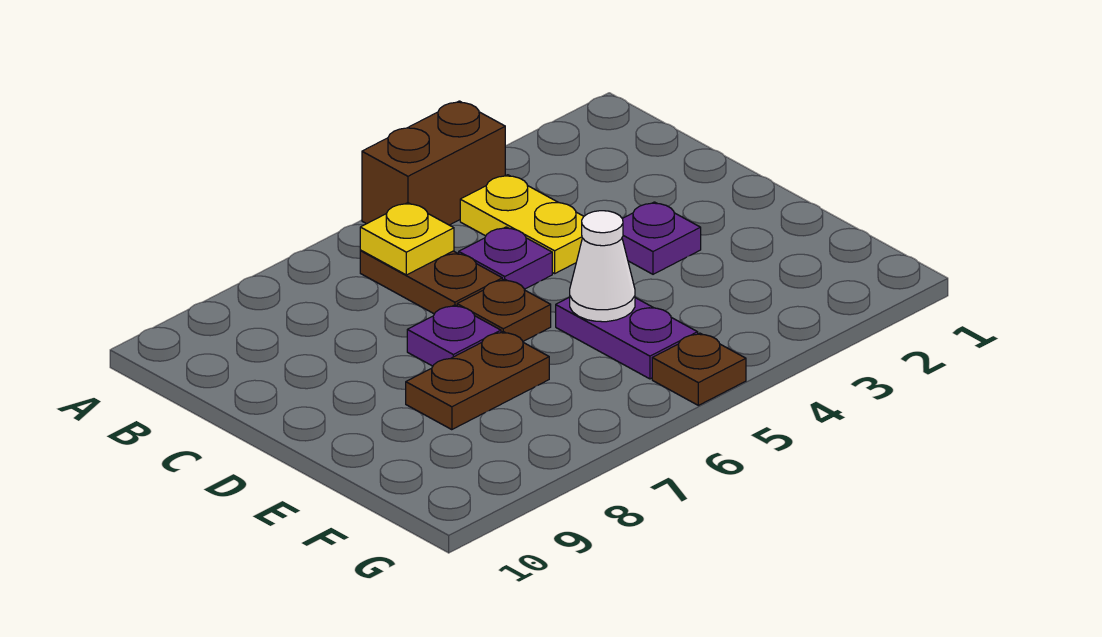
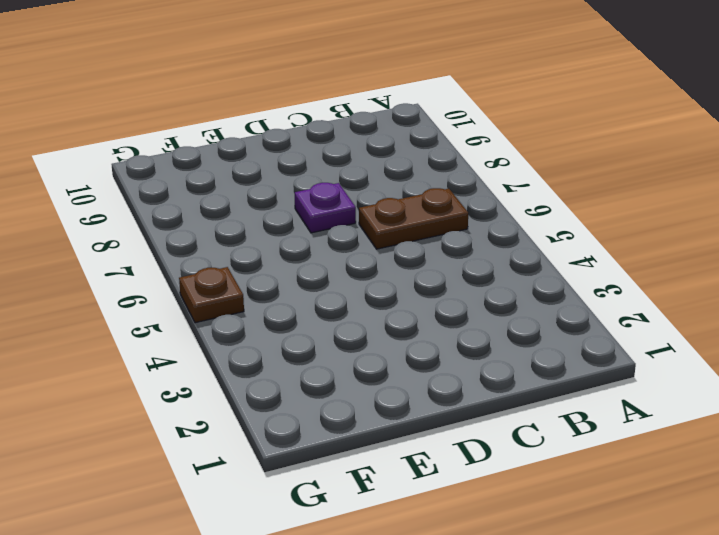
none -> brown 1x2 brick [362,101,505,225]
none -> yellow 1x2 plate [460,175,584,273]
none -> purple 1x1 plate [459,227,552,289]

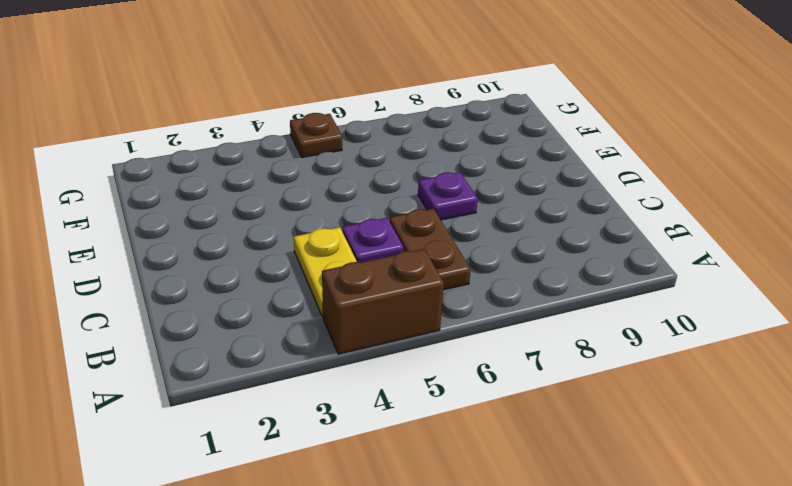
none -> purple 1x1 plate [622,202,701,274]
none -> brown 1x1 plate [457,279,551,341]
none -> purple 1x2 plate [556,297,698,379]

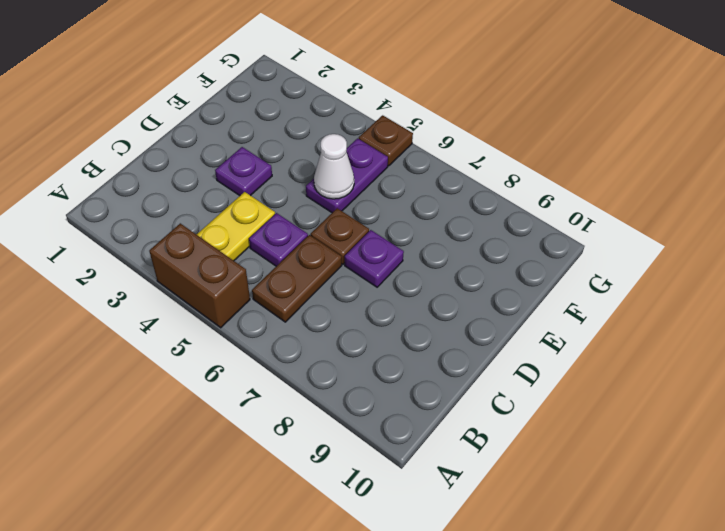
none -> brown 1x2 plate [406,332,549,430]
none -> yellow 1x1 plate [360,203,454,275]

